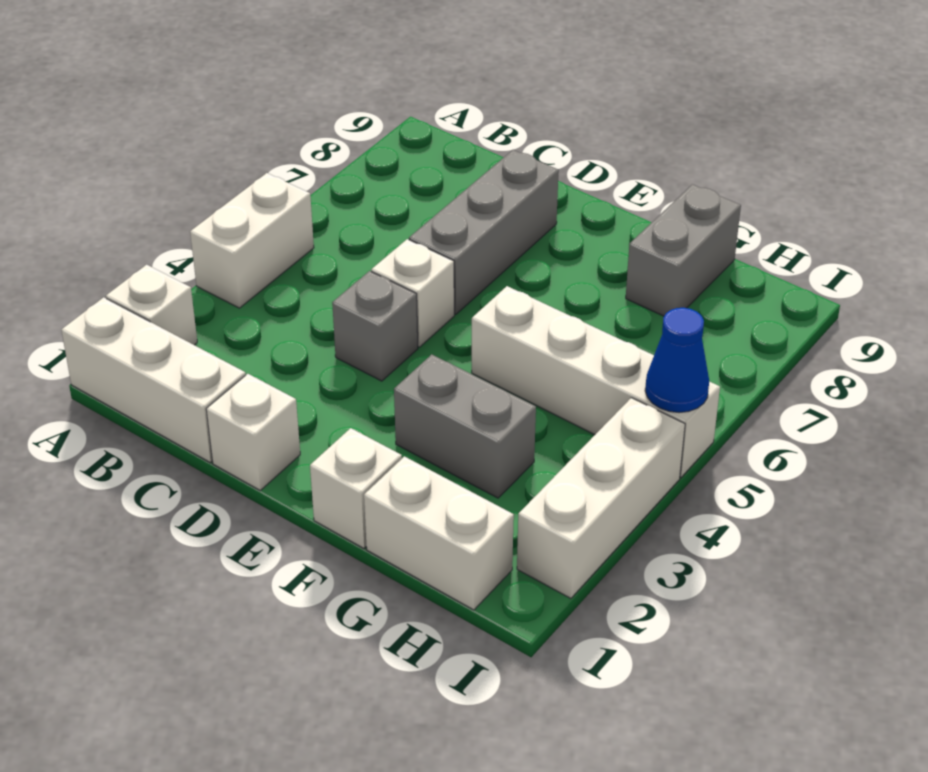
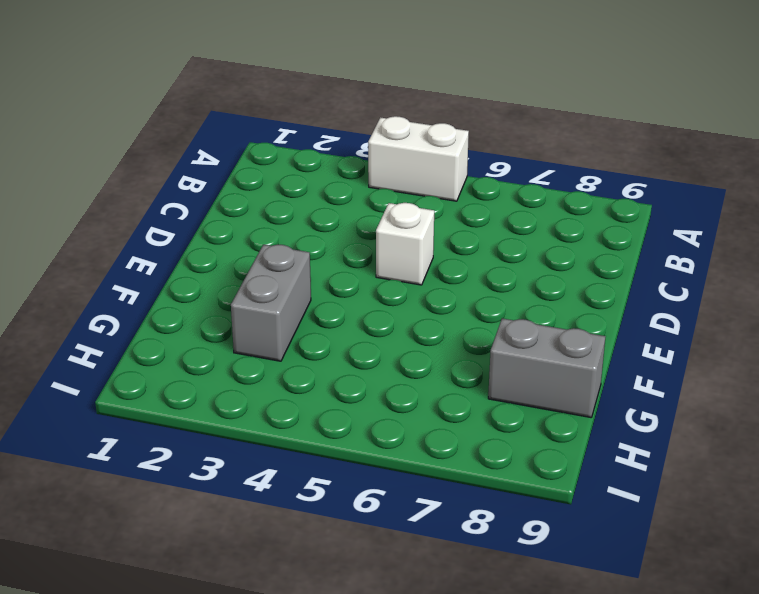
none -> white 1x3 brick [61,297,246,463]
none -> white 1x1 brick [106,265,197,345]
none -> white 1x1 brick [206,374,300,490]

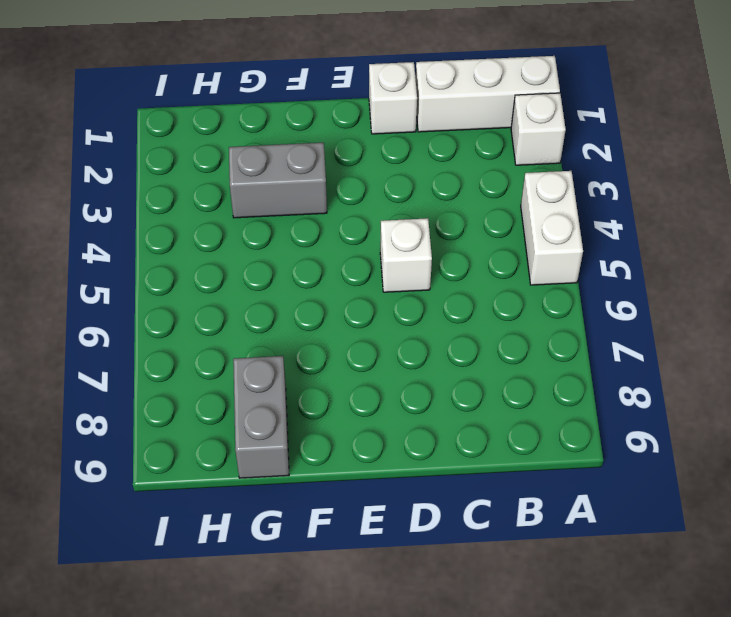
none -> grey 1x1 brick [332,271,418,381]
none -> grey 1x3 brick [409,150,559,314]
none -> white 1x1 brick [310,428,402,548]

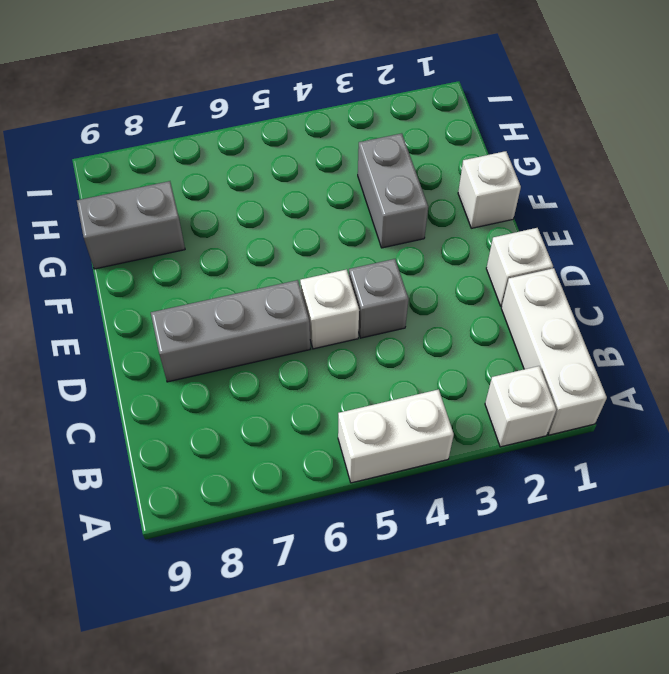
none -> white 1x4 brick [472,286,720,477]
none -> white 1x2 brick [364,456,514,610]
none -> white 1x3 brick [517,398,685,598]

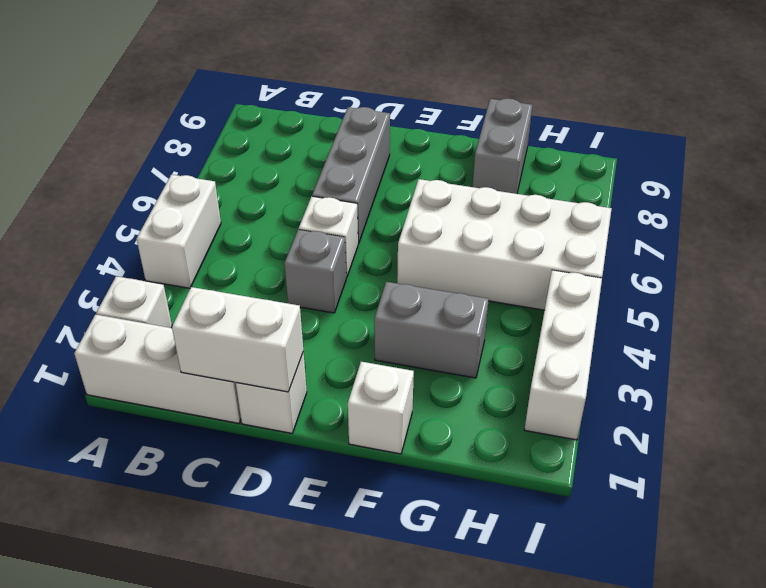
white 1x2 brick [172,287,303,392] -> white 1x2 brick moved to [364,456,514,610]
white 2x4 brick [397,179,612,310] -> white 1x4 brick [472,286,720,477]
none -> blue 1x1 cone [645,308,709,413]

